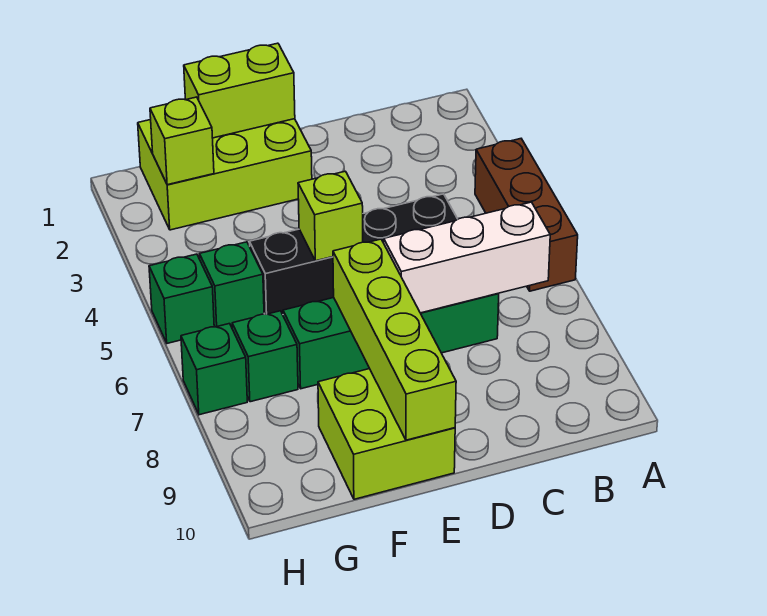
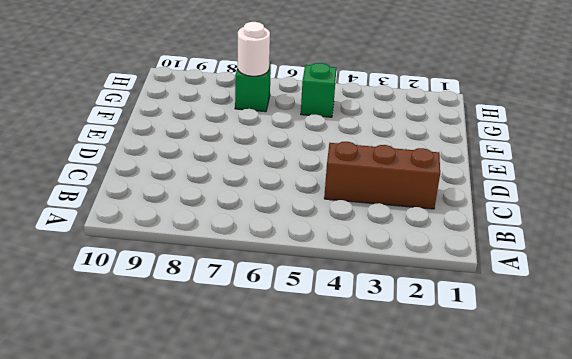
brown 1x3 brick [324,142,440,209] -> brown 1x3 brick moved to [475,139,578,291]
white 1x1 round brick [238,22,270,76] -> none
none -> black 1x4 brick [250,194,458,315]
none -> green 1x4 brick [283,293,499,389]
none -> lime 2x3 brick [138,119,312,230]

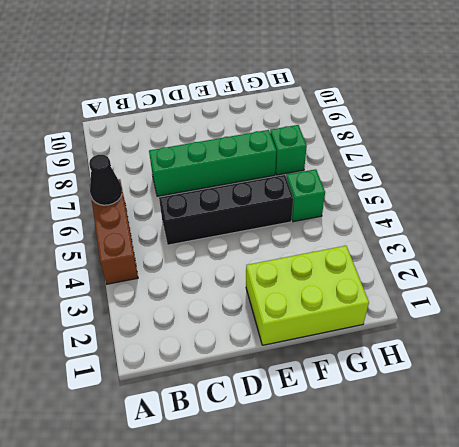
black 1x1 cone [89,155,122,205] -> none
none -> lime 2x2 brick [318,369,455,499]
none -> green 1x1 brick [149,254,214,343]
none -> green 1x1 brick [181,324,247,415]

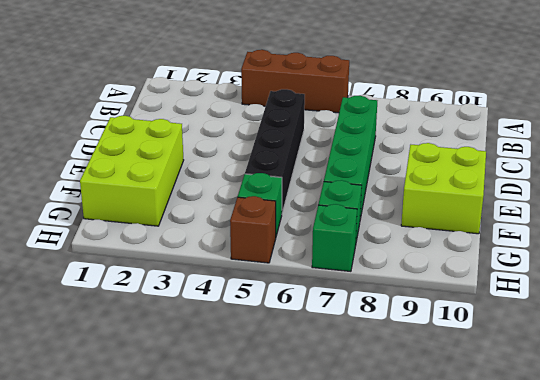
brown 1x1 brick [230,196,276,263] -> green 1x1 brick [149,254,214,343]
none -> white 1x3 brick [384,202,550,313]
none -> lime 1x2 brick [184,43,295,138]
none -> lime 1x1 brick [298,171,363,261]

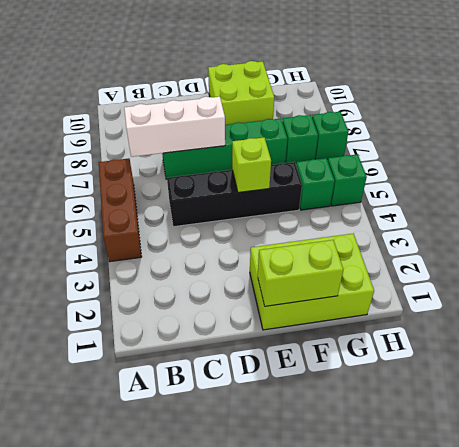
none -> lime 1x4 brick [333,239,456,440]
none -> lime 1x1 brick [150,97,214,185]

